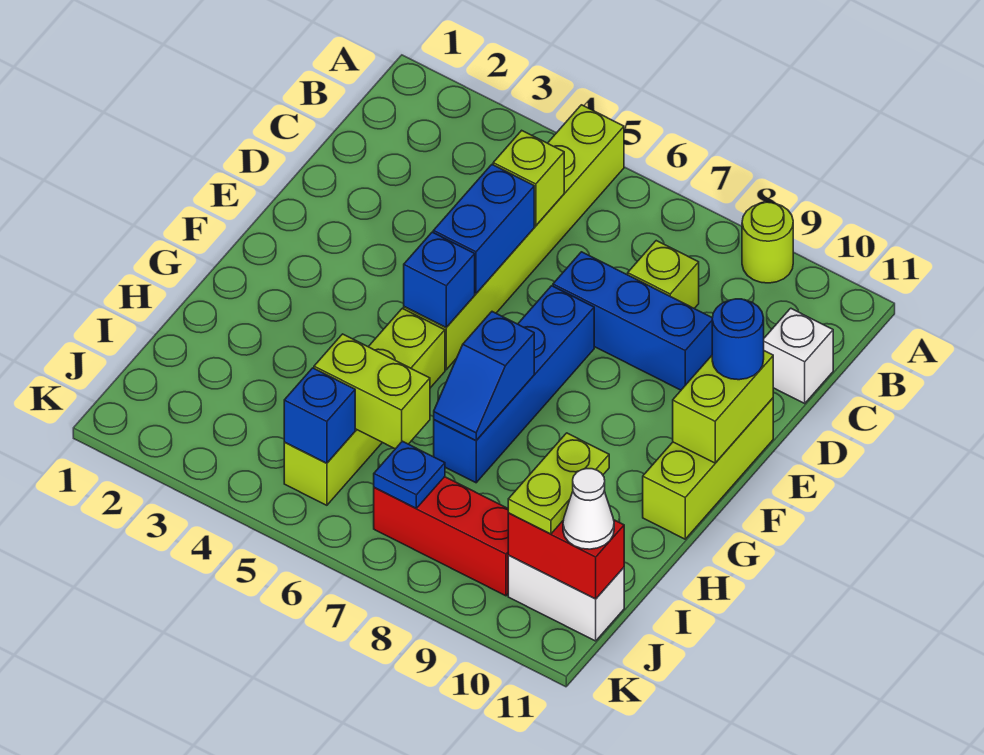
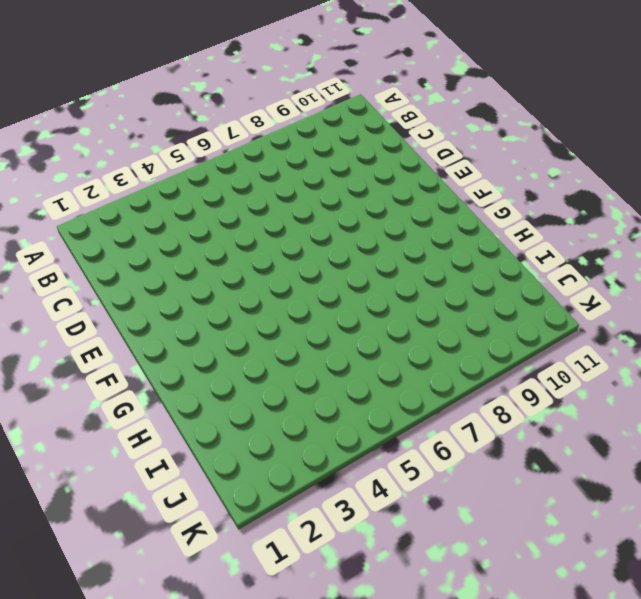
none -> lime 1x6 brick [404,105,624,370]
none -> lime 1x1 round brick [742,202,793,283]
none -> lime 1x1 brick [628,241,699,308]

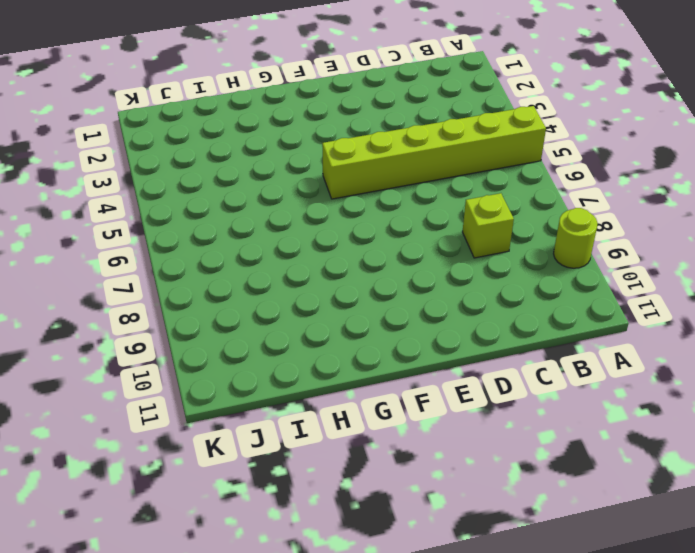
none -> white 1x1 brick [764,308,833,403]
none -> blue 1x3 brick [553,252,712,390]
none -> blue 1x4 brick [434,286,594,483]

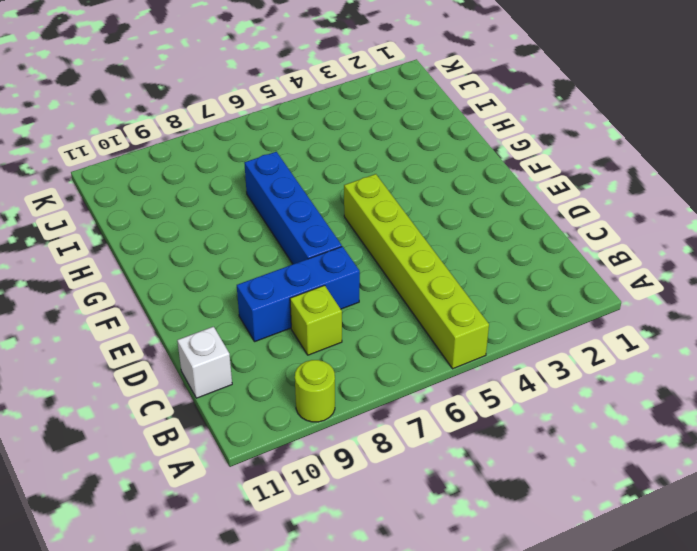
none -> lime 1x3 brick [643,398,773,539]
none -> lime 1x4 brick [284,308,445,505]
none -> red 1x3 brick [374,477,508,596]

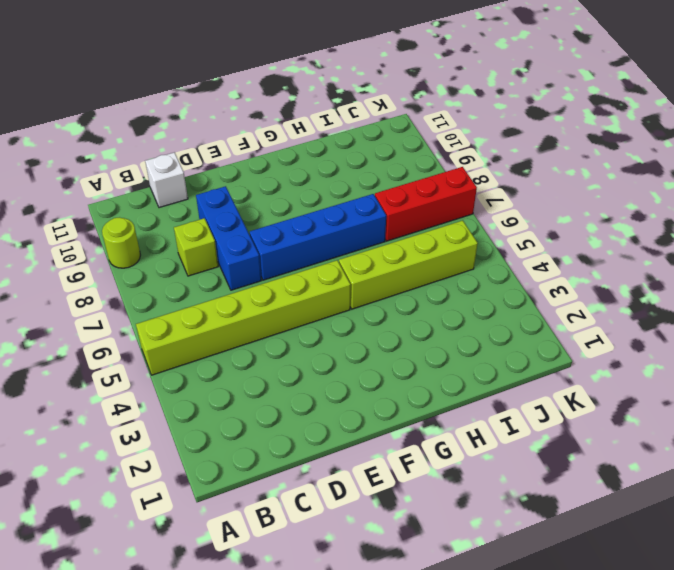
red 1x3 brick [375,167,477,241] -> red 1x3 brick turned to [374,477,508,596]
none -> lime 1x3 brick [643,398,773,539]
none -> white 1x2 brick [508,555,624,641]
none -> lime 1x1 brick [493,130,564,226]

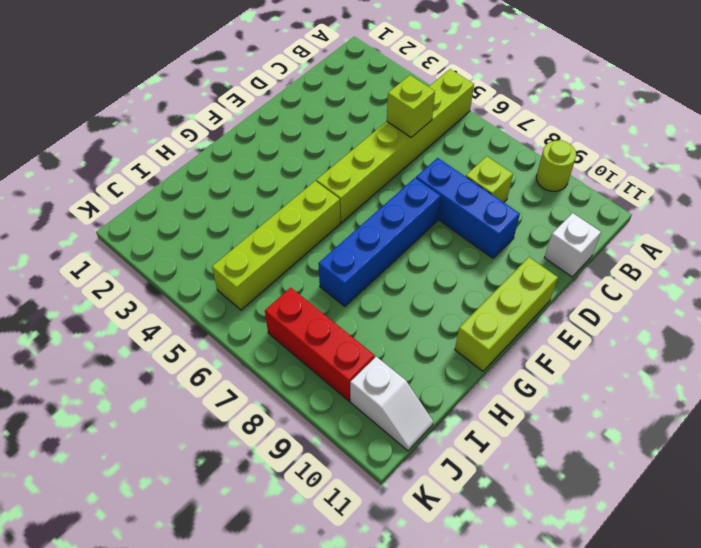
white 1x2 slope [350,357,433,451] -> white 1x2 brick [508,555,624,641]
none -> blue 1x2 brick [433,165,534,293]
none -> lime 1x2 brick [673,351,773,463]
none -> blue 1x1 brick [404,232,475,327]

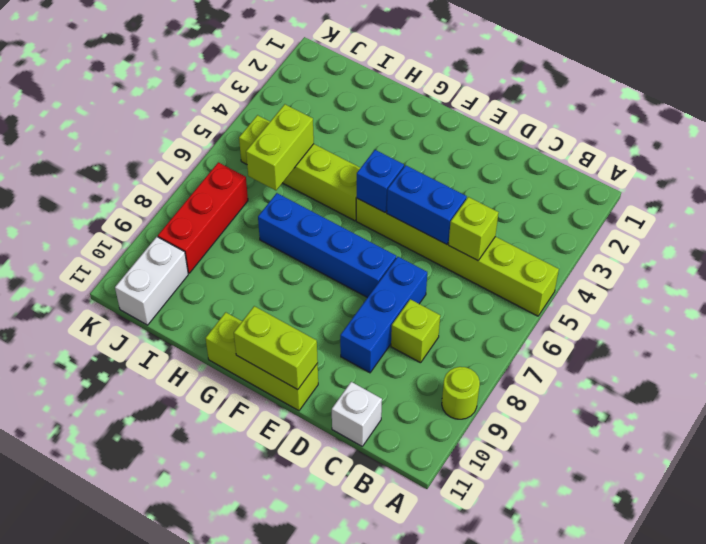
none -> blue 1x2 slope [434,312,534,441]
none -> blue 1x1 brick [284,368,355,463]
none -> blue 1x1 plate [374,441,445,508]

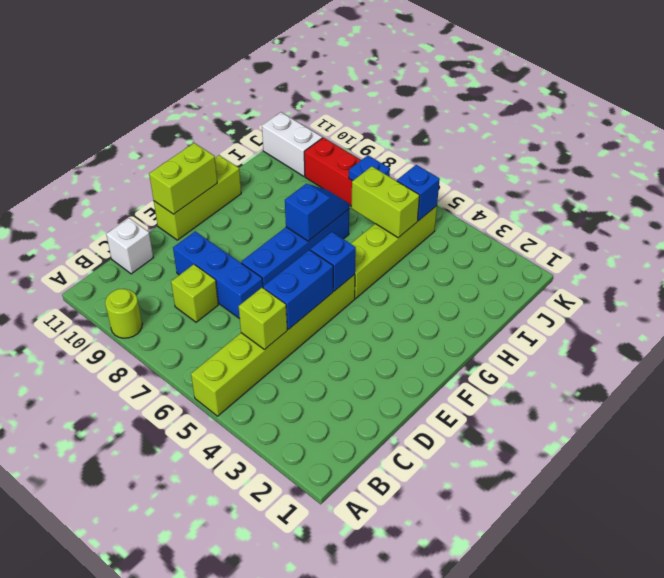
none -> red 1x2 brick [508,513,624,599]
none -> blue 1x1 round brick [712,299,764,380]
none -> lime 1x2 plate [508,433,609,534]

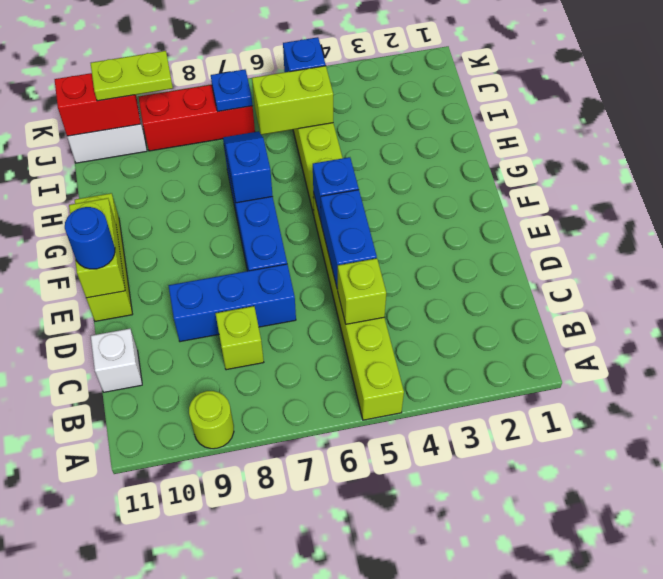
lime 1x2 plate [91,51,173,101] -> lime 1x2 plate turned to [508,433,609,534]
none -> white 1x1 cone [563,469,614,549]

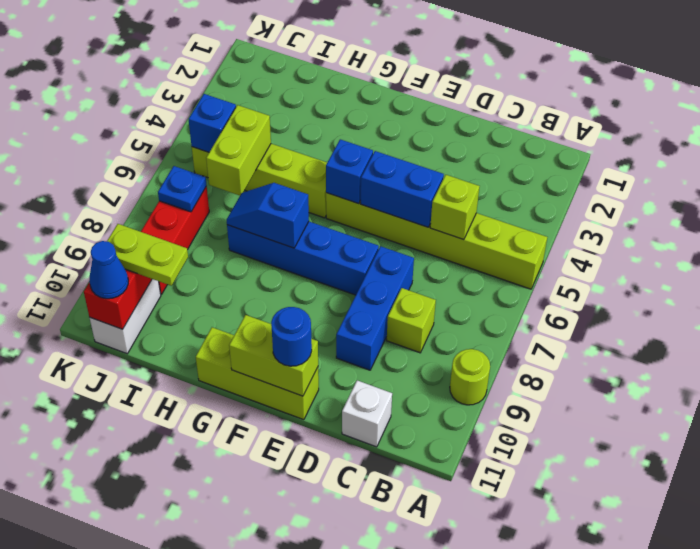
blue 1x1 cone [89,241,128,299] -> white 1x1 cone [563,469,614,549]

